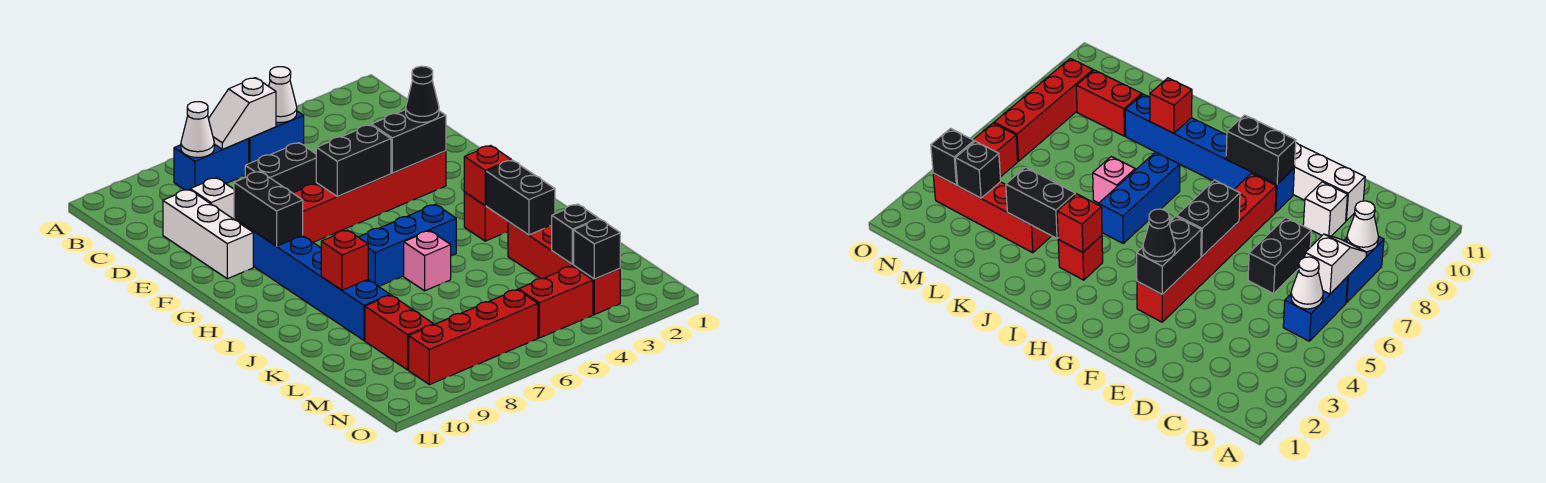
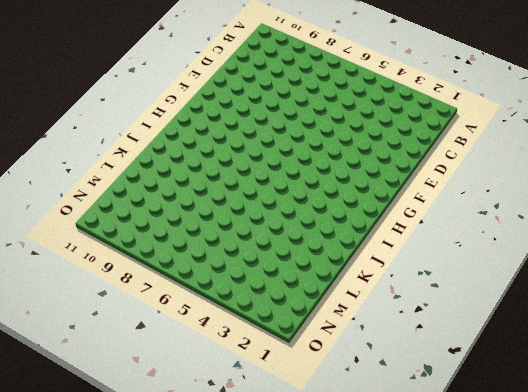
none -> blue 1x2 brick [249,111,304,163]
none -> blue 1x2 brick [174,139,249,190]
none -> black 1x2 brick [245,143,316,193]

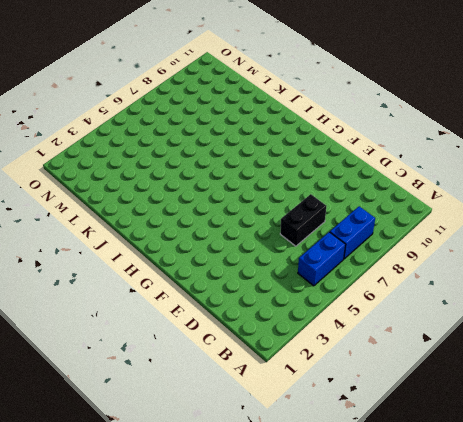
none -> white 1x1 brick [190,178,234,219]
none -> white 1x3 brick [163,189,253,279]
none -> red 1x6 brick [293,151,446,242]

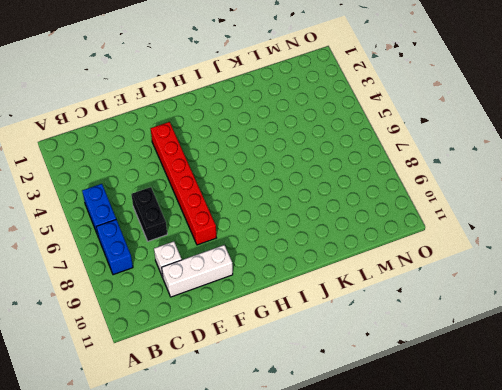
none -> blue 1x6 brick [234,218,390,340]
none -> red 1x1 brick [464,192,508,241]
none -> blue 1x3 brick [359,204,456,287]

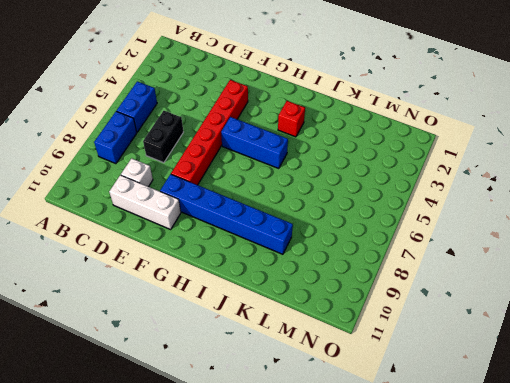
blue 1x3 brick [221,117,288,168] -> blue 1x3 brick turned to [359,204,456,287]
none -> pink 1x1 brick [404,231,451,291]
none -> red 1x4 brick [508,222,620,315]
none -> red 1x2 brick [365,295,434,370]

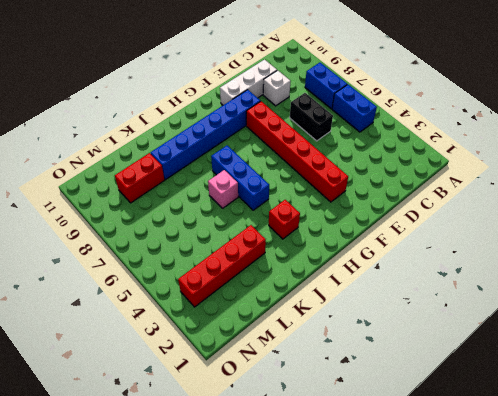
none -> red 1x2 brick [519,266,593,338]
none -> red 1x4 brick [409,290,538,385]
none -> white 1x1 cone [269,67,297,123]

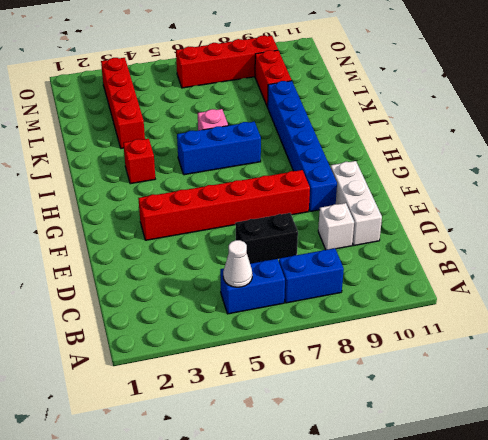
none -> red 1x2 brick [519,266,593,338]
none -> white 1x2 slope [209,78,276,149]
none -> white 1x1 cone [181,102,214,158]

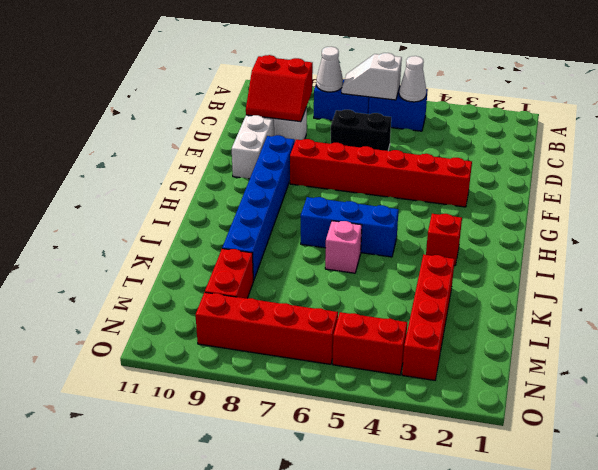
red 2x2 slope [246,55,313,122] -> none
none -> black 1x2 brick [371,110,446,173]
none -> black 1x2 brick [316,125,391,197]
none -> black 1x2 brick [234,172,303,246]

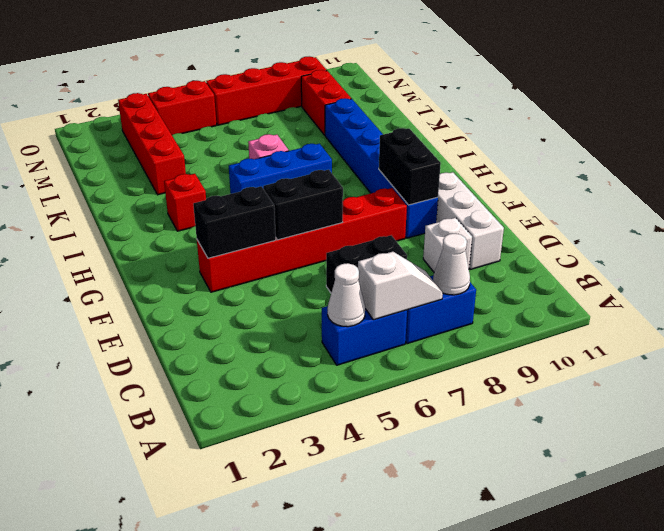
none -> red 1x1 brick [464,146,511,206]
none -> black 1x2 brick [486,160,555,235]
none -> red 1x1 brick [321,230,368,290]

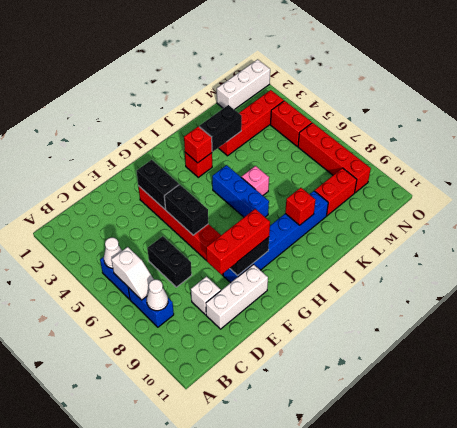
red 1x3 brick [206,209,270,275] -> none
white 1x3 brick [217,59,270,110] -> none
none -> black 1x1 brick [551,204,599,264]
none -> black 1x1 brick [574,219,620,279]
none -> black 1x1 cone [406,66,439,122]

